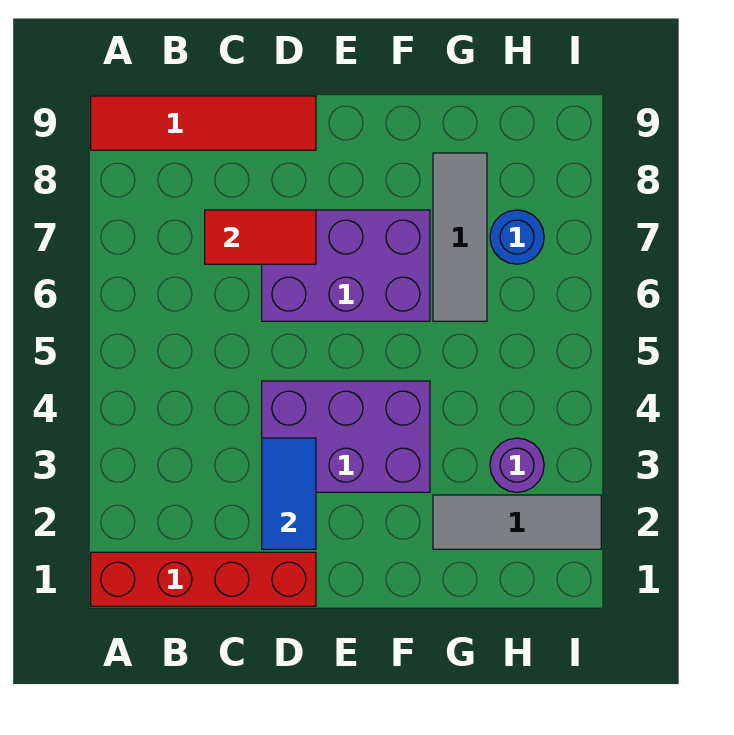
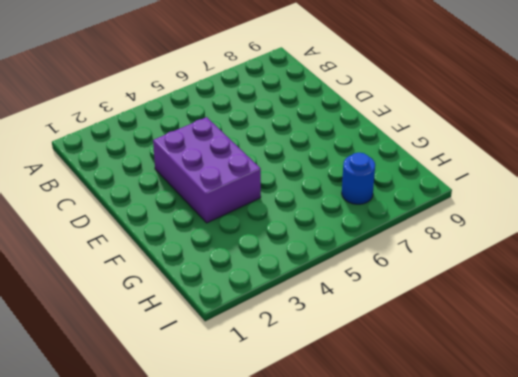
none -> red 1x4 brick [91,552,316,606]
none -> red 1x4 tile [91,96,316,150]

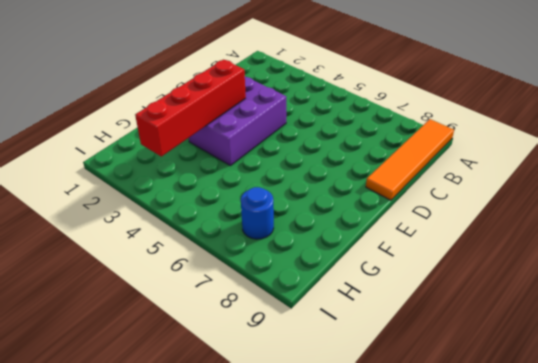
orange 1x4 tile [366,119,454,200] -> red 1x4 tile [91,96,316,150]
red 1x4 brick [135,60,246,156] -> red 1x4 brick moved to [91,552,316,606]
none -> purple 2x3 brick [262,210,430,321]
none -> grey 1x3 tile [433,495,601,549]

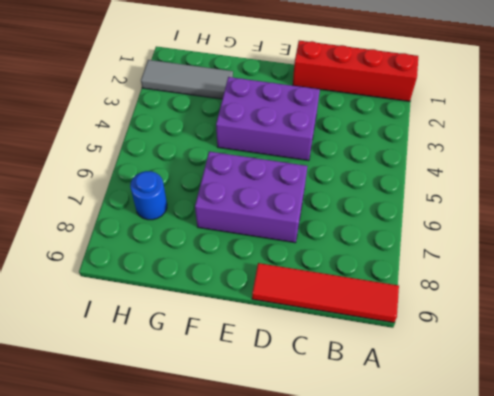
none -> grey 1x3 tile [433,153,487,321]
none -> purple 1x1 round brick [490,438,544,492]

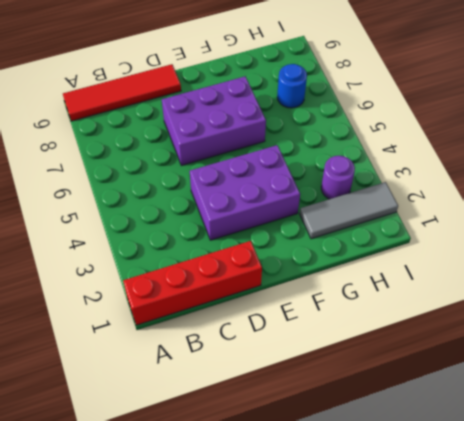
none -> grey 1x3 tile [433,153,487,321]
none -> red 1x2 tile [205,210,316,264]

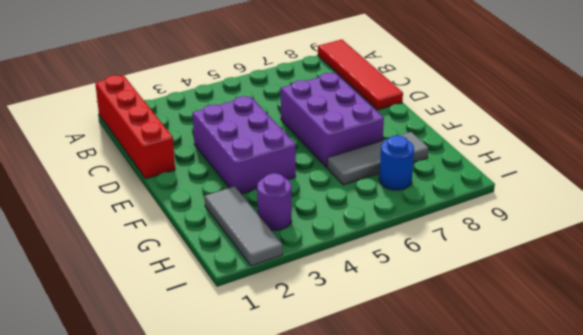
none -> red 1x2 tile [205,210,316,264]
none -> blue 1x2 tile [262,438,316,549]

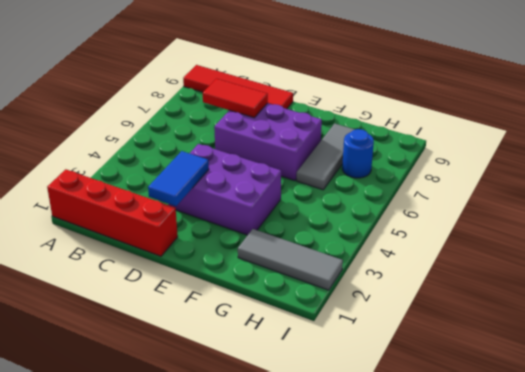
none -> purple 1x1 round brick [490,438,544,492]

